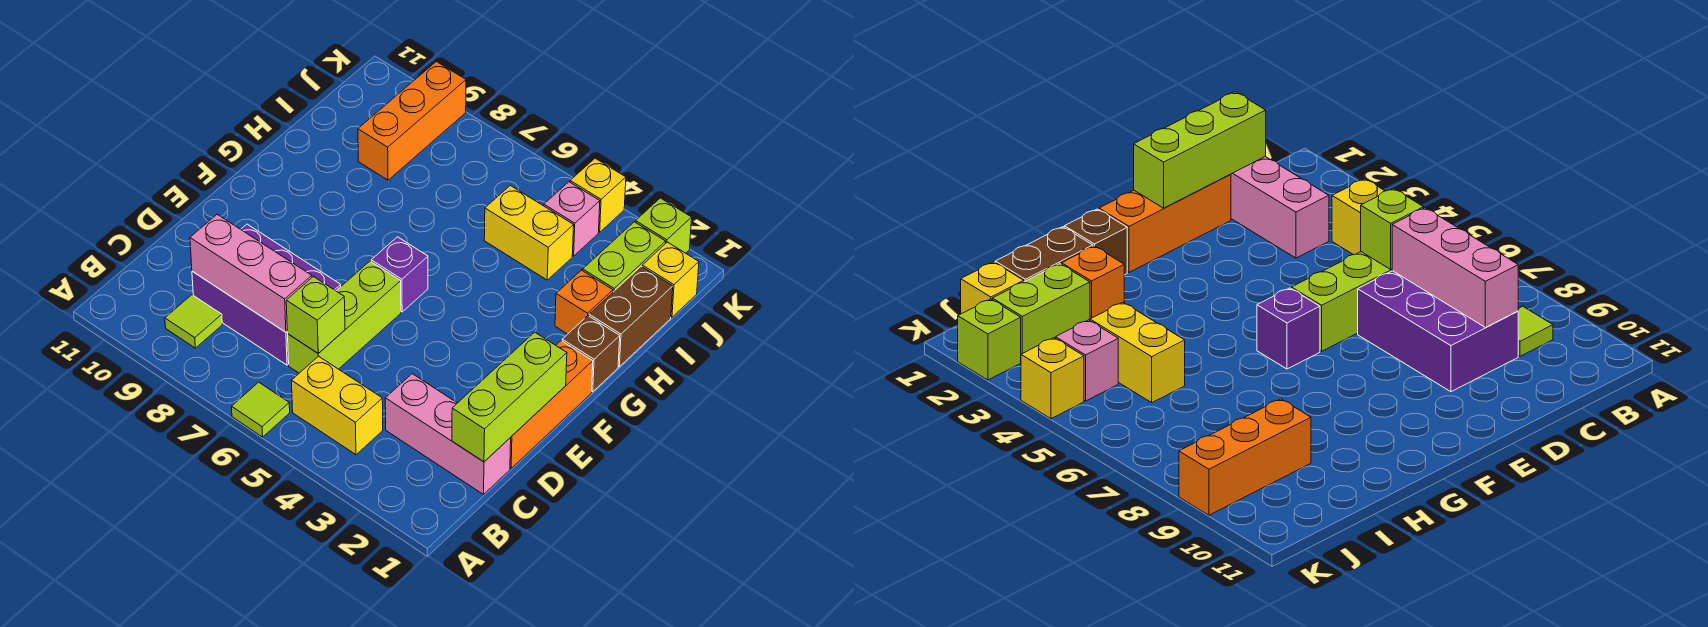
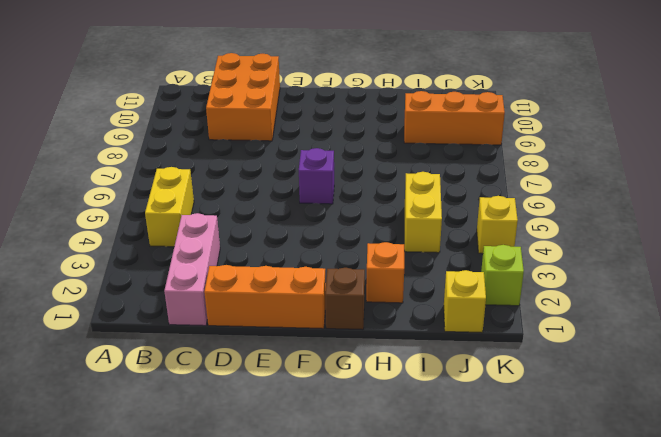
orange 2x3 brick [206,53,280,141] -> purple 2x3 brick [192,224,341,365]
none -> lime 1x1 tile [231,382,290,437]
none -> lime 1x1 tile [165,295,222,348]
none -> lime 1x3 brick [288,261,401,373]

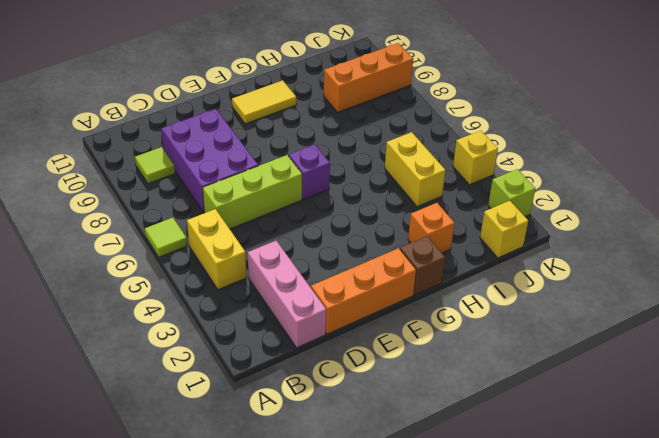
yellow 1x2 tile [232,80,296,124] -> none
none -> brown 1x2 brick [589,267,673,367]
none -> lime 1x2 brick [583,222,666,292]
none -> pink 1x1 brick [544,182,600,256]

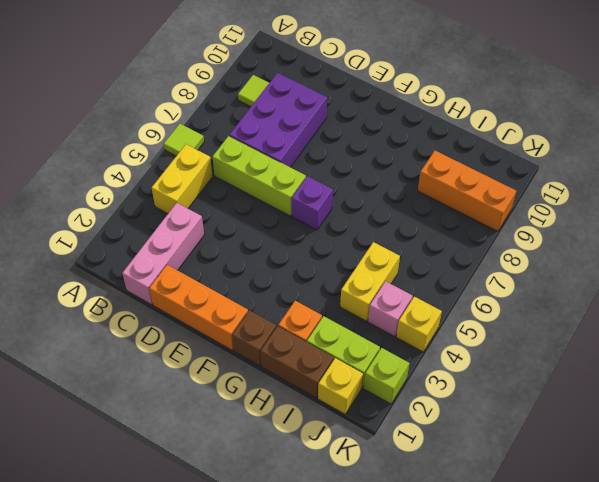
none -> lime 1x3 brick [452,332,567,462]
none -> lime 1x1 brick [286,277,345,353]
none -> pink 1x3 brick [190,215,312,332]

